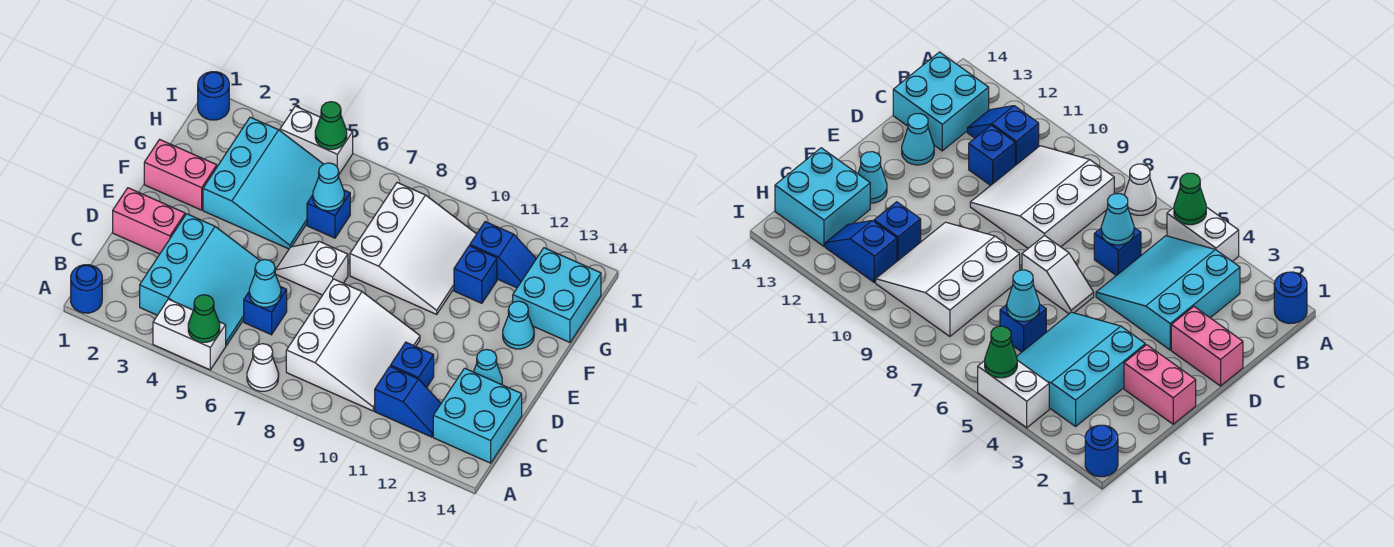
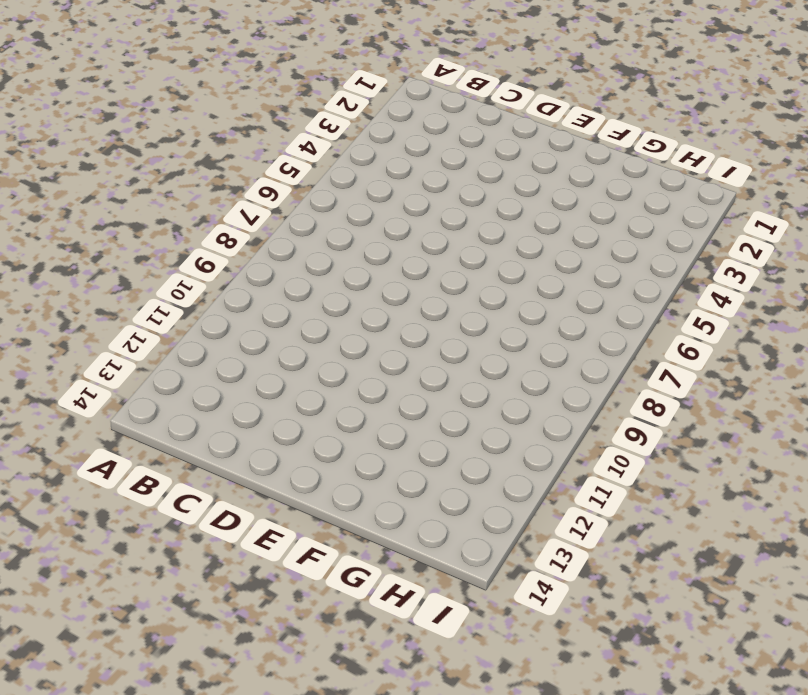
none -> blue 1x1 round brick [71,265,102,313]
none -> white 1x2 brick [153,299,226,370]
none -> white 1x1 cone [247,344,279,391]

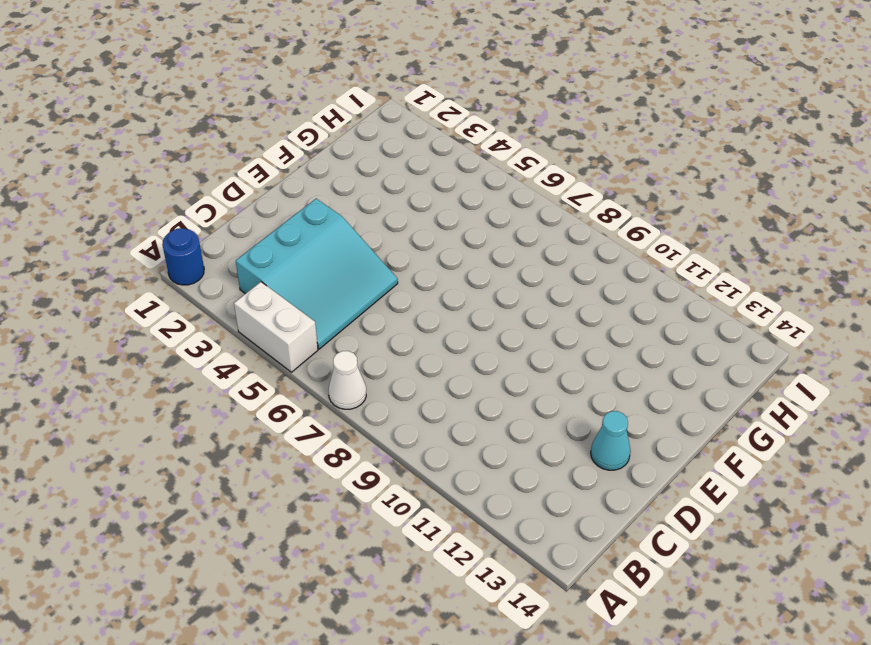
none -> white 3x3 slope [286,279,420,411]
none -> blue 1x2 slope [375,366,441,437]
none -> cyan 2x2 brick [433,368,522,463]

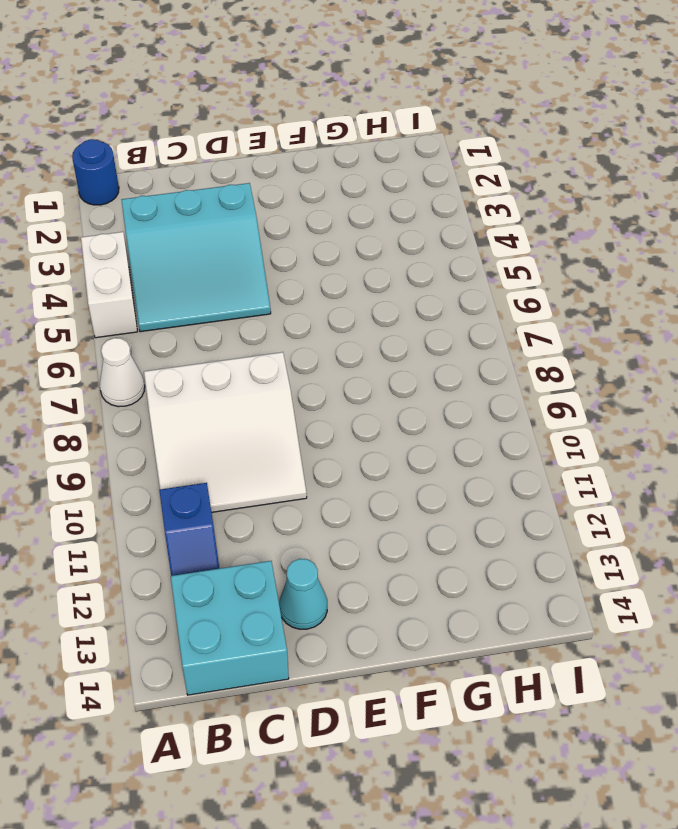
none -> blue 1x1 brick [244,287,287,335]
none -> blue 1x1 brick [391,342,434,388]
none -> pink 1x2 brick [113,188,185,254]

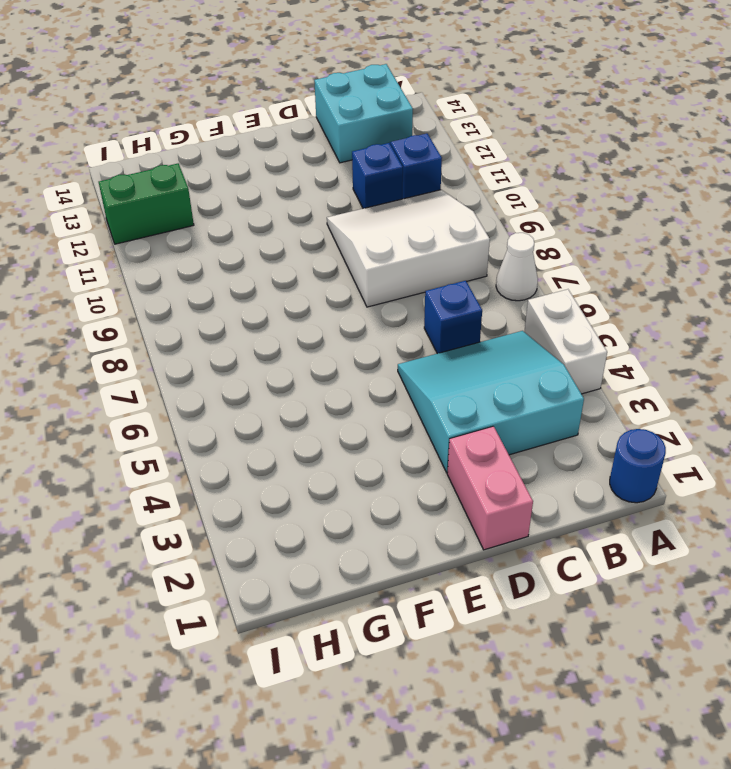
green 1x2 brick [99,163,194,244] -> blue 1x2 slope [470,222,536,288]
none -> cyan 1x1 cone [474,350,502,384]
none -> white 1x2 slope [275,241,348,295]
none -> pink 1x2 brick [144,139,217,210]

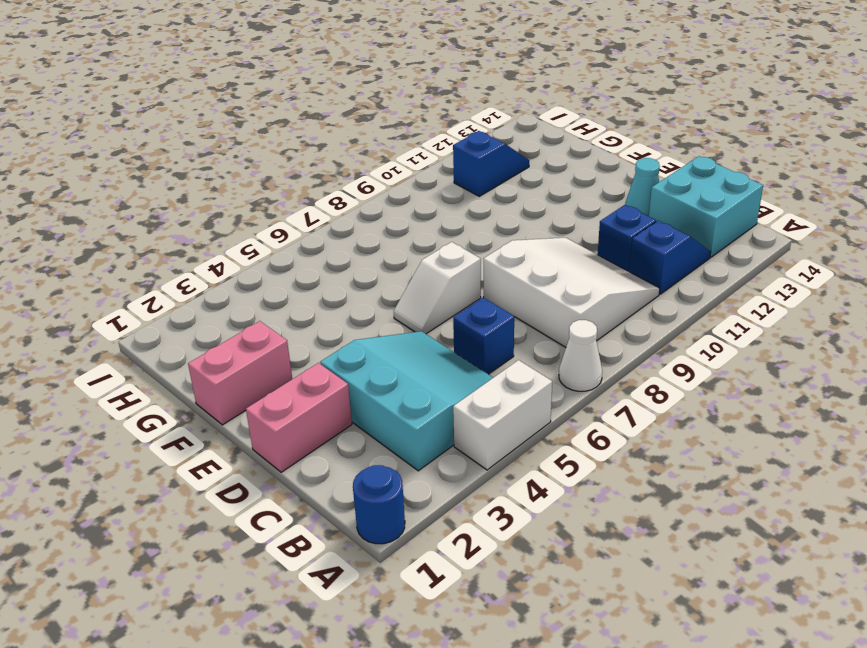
none -> cyan 3x3 slope [203,117,323,249]
none -> white 3x3 slope [350,183,476,314]
none -> cyan 1x1 cone [503,301,534,349]

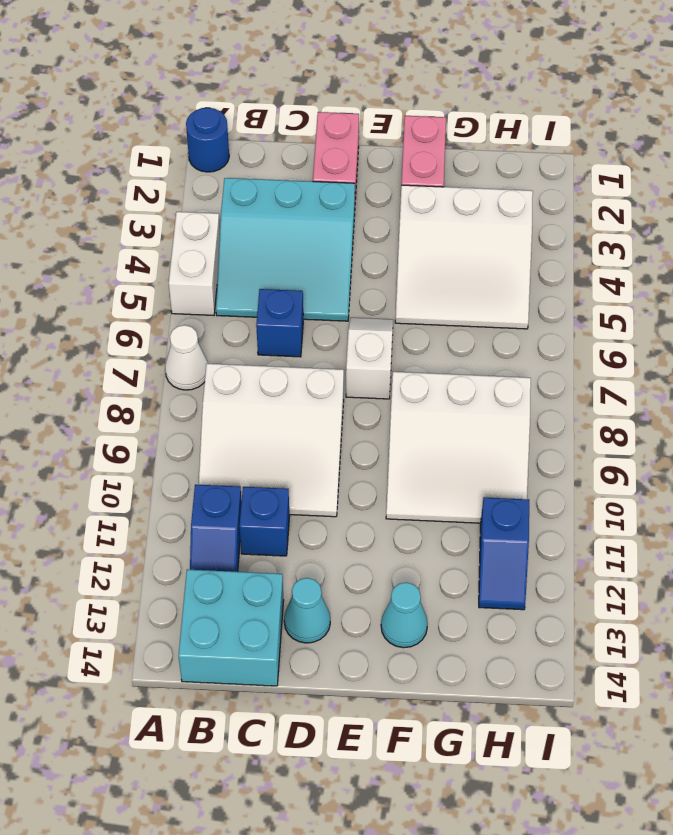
white 3x3 slope [395,185,533,329] -> cyan 3x3 slope [203,117,323,249]
none -> blue 1x1 brick [307,190,350,238]
none -> blue 1x1 brick [454,246,497,303]
none -> cyan 2x2 brick [513,248,601,342]

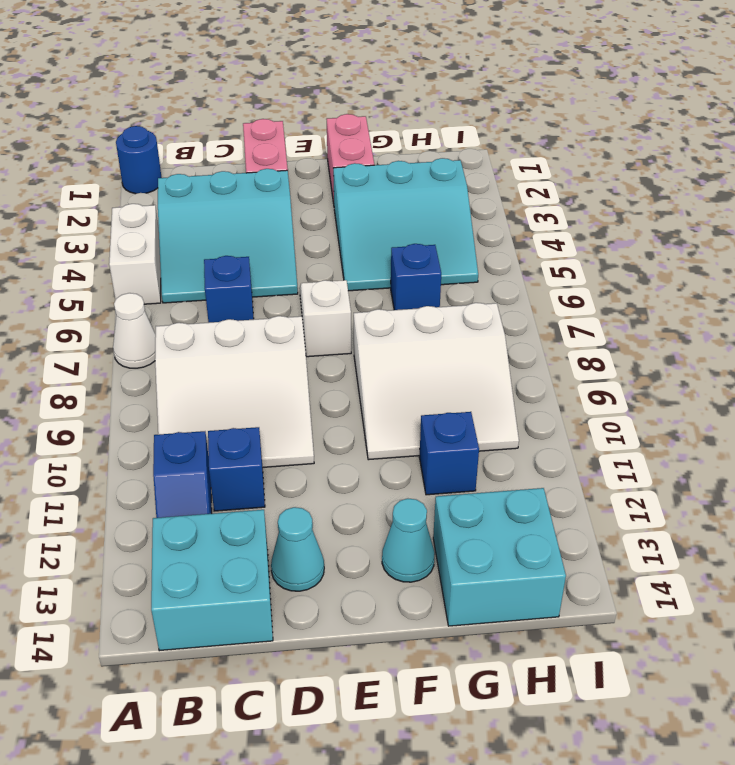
none -> blue 1x2 slope [470,222,536,288]
none -> blue 1x1 round brick [198,72,229,120]
none -> white 1x2 brick [280,106,353,174]

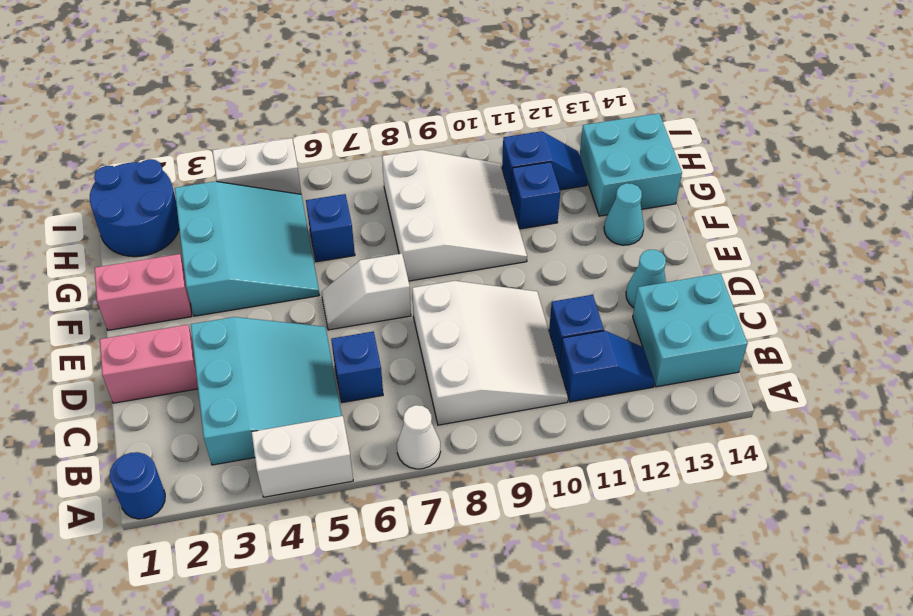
blue 2x2 round brick [90,159,179,257] -> blue 1x1 round brick [198,72,229,120]
none -> green 1x1 cone [188,295,220,342]
none -> cyan 1x1 cone [249,260,281,307]
none -> cyan 1x1 cone [313,163,344,211]

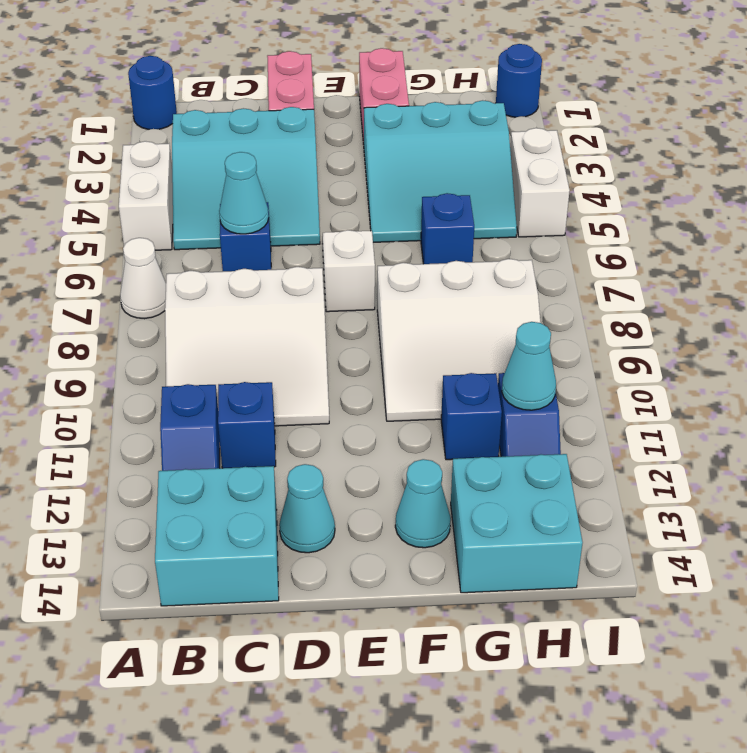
cyan 1x1 cone [502,322,556,410] -> cyan 1x1 cone moved to [313,163,344,211]
none -> green 1x1 cone [188,295,220,342]
none -> green 1x1 cone [315,102,347,149]

